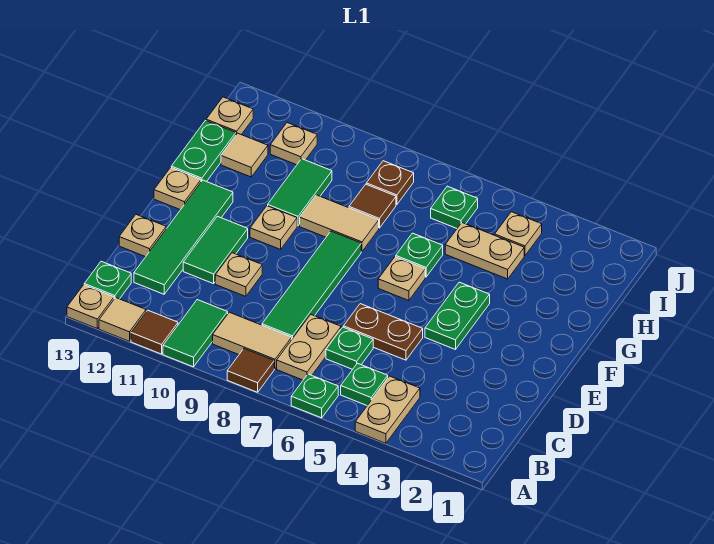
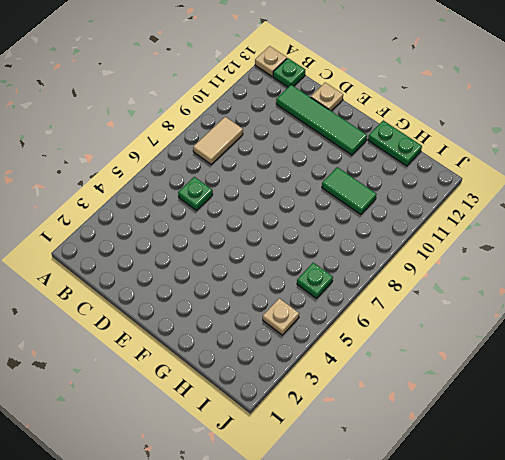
none -> tan 1x2 plate [355,376,420,443]
none -> green 1x1 plate [291,374,338,418]
none -> brown 1x1 tile [227,349,274,392]
none -> green 1x2 tile [163,300,228,367]

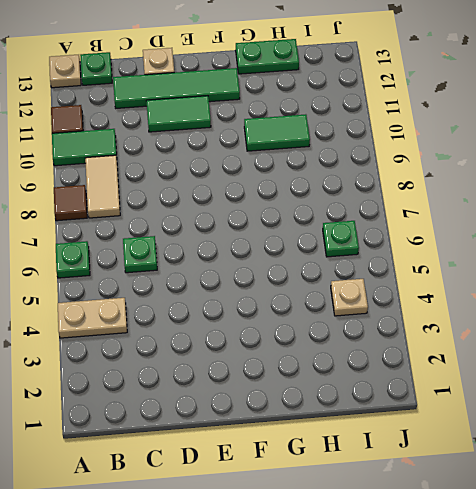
none -> tan 1x1 tile [99,298,146,341]
none -> green 1x1 plate [341,363,388,405]
none -> tan 1x2 plate [277,315,341,380]
none -> green 1x4 tile [262,231,361,339]

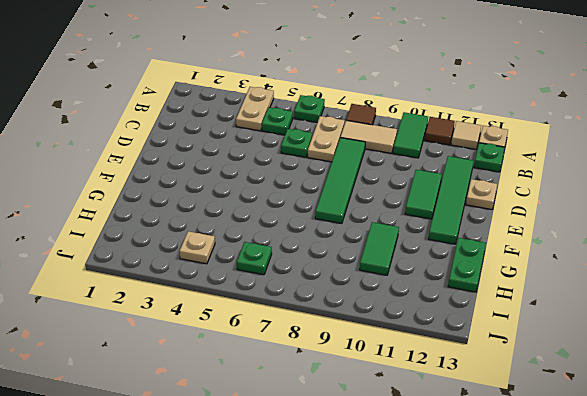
none -> brown 1x2 plate [344,304,423,360]
none -> tan 1x1 plate [215,253,262,296]
none -> green 1x2 plate [425,282,490,350]
none -> tan 1x1 plate [378,257,425,301]

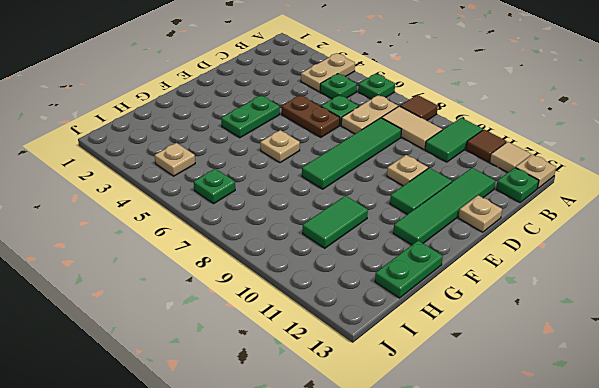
none -> tan 1x1 plate [250,206,297,249]
none -> tan 1x1 plate [154,168,201,210]
none -> green 1x1 plate [396,233,443,277]
none -> tan 1x2 tile [300,195,379,251]

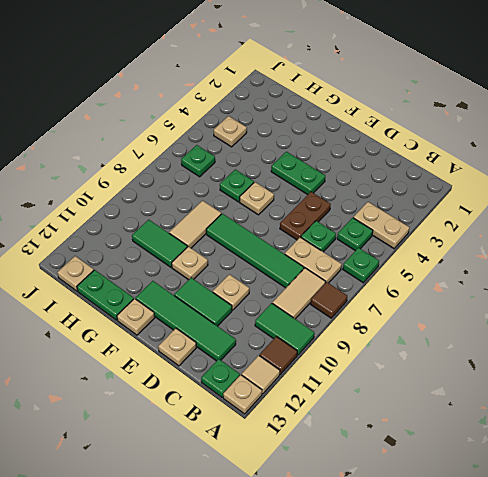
none -> tan 1x2 plate [445,223,524,279]
none -> brown 1x1 tile [349,184,396,228]
none -> tan 1x1 tile [221,133,268,177]
none -> brown 1x1 plate [366,161,414,205]

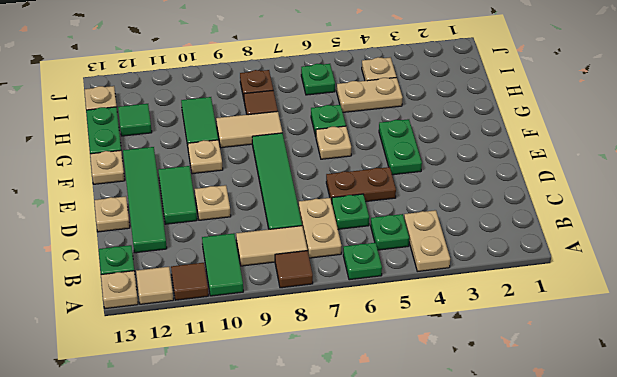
green 1x1 tile [118,104,152,136] -> tan 1x1 tile [221,133,268,177]
none -> tan 1x1 plate [270,123,317,165]

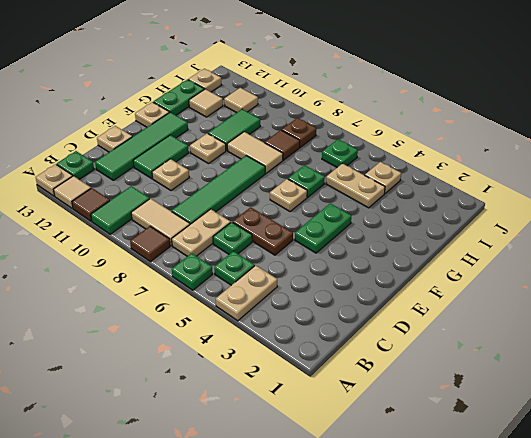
tan 1x1 tile [224,88,258,113] -> tan 1x1 plate [270,123,317,165]

